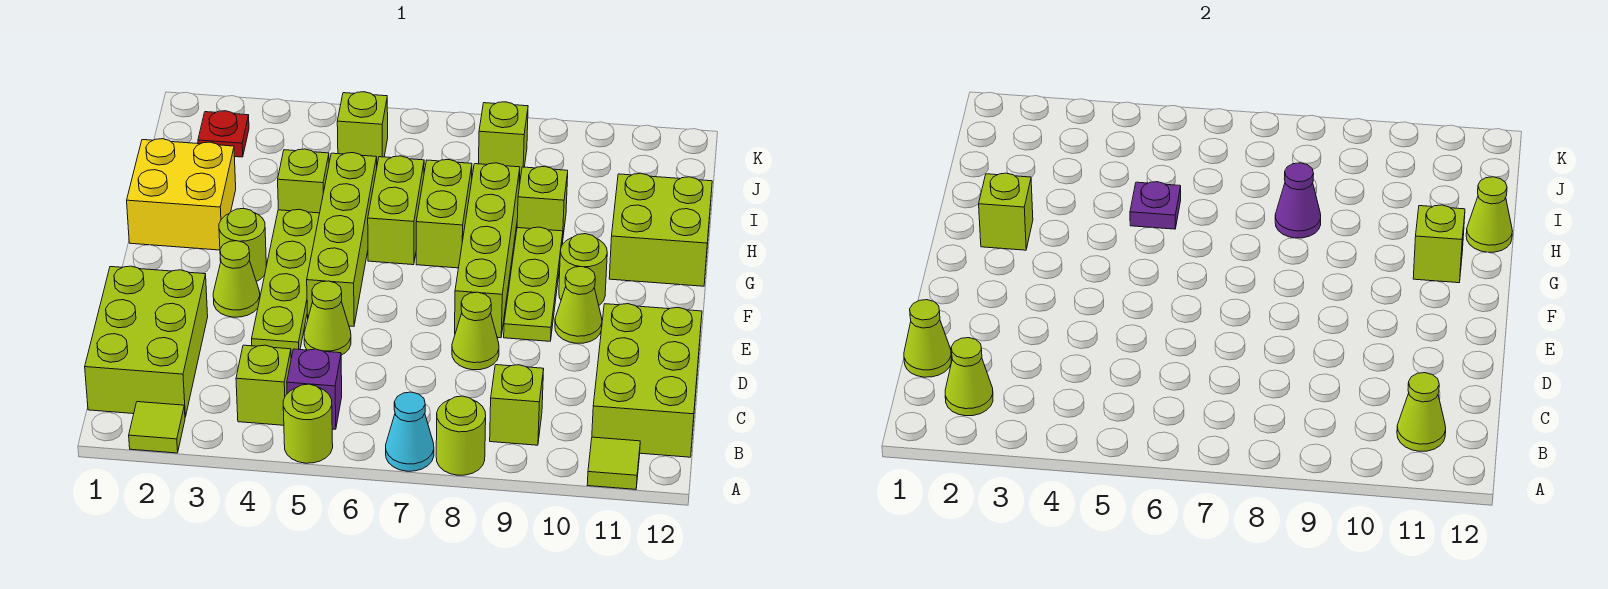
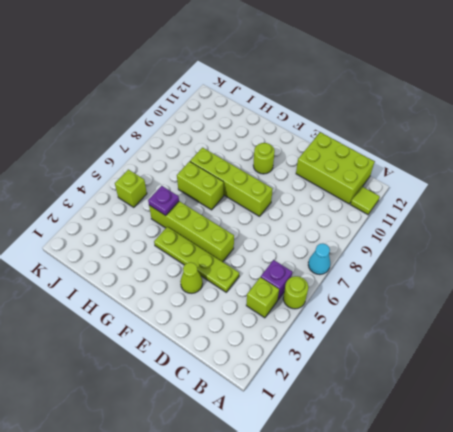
none -> lime 1x1 tile [129,402,185,453]
none -> lime 1x1 round brick [436,396,486,475]
none -> lime 2x3 brick [85,266,208,417]
none -> lime 1x1 brick [490,365,544,445]

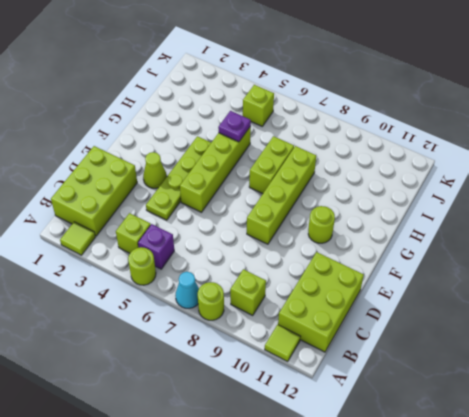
none -> lime 1x1 cone [304,281,351,355]
none -> lime 1x1 cone [452,292,499,370]
none -> lime 1x3 plate [504,227,563,341]
none -> lime 1x1 cone [555,267,602,343]

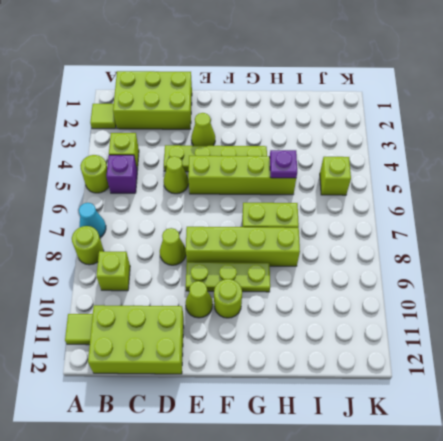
none -> lime 1x1 round brick [219,208,266,281]
none -> yellow 2x2 brick [127,139,236,250]
none -> lime 1x2 brick [368,156,424,265]
none -> lime 2x2 brick [609,173,712,286]

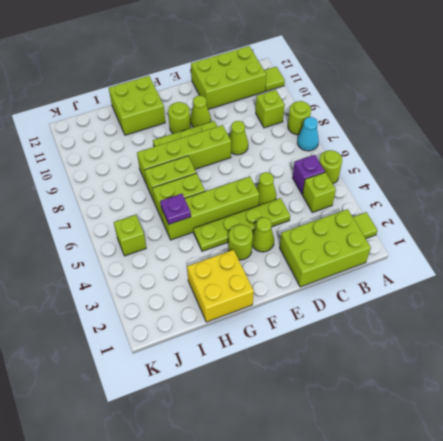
none -> lime 1x1 brick [278,149,329,213]
none -> lime 1x1 brick [517,166,568,243]
none -> red 1x1 plate [198,111,249,157]
none -> lime 1x1 brick [479,102,528,177]

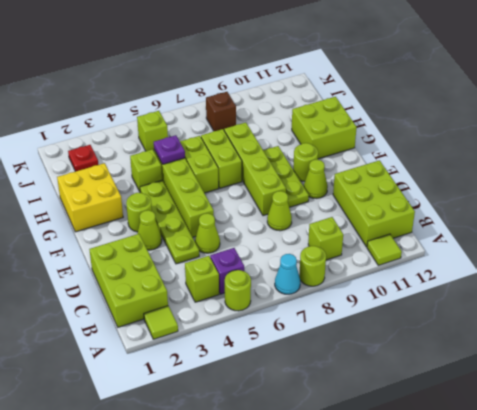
brown 1x1 brick [206,92,236,131] -> lime 1x1 brick [479,102,528,177]
none -> lime 1x1 brick [517,166,568,243]
none -> lime 1x1 cone [945,338,993,416]
none -> lime 1x1 cone [1397,373,1446,451]
none -> lime 1x1 cone [904,300,951,377]

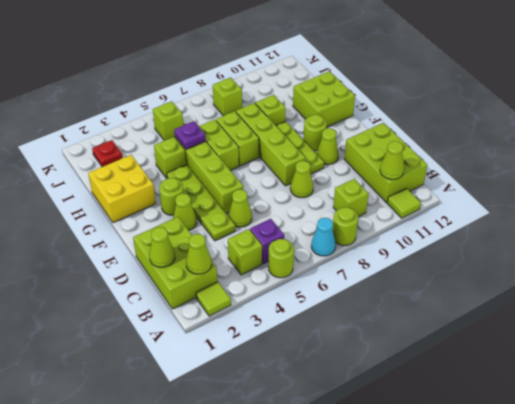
none -> lime 1x1 brick [979,173,1033,250]
none -> lime 1x1 brick [1413,205,1465,283]
none -> purple 1x1 cone [1275,163,1321,238]
none -> lime 1x1 cone [1466,177,1512,252]

